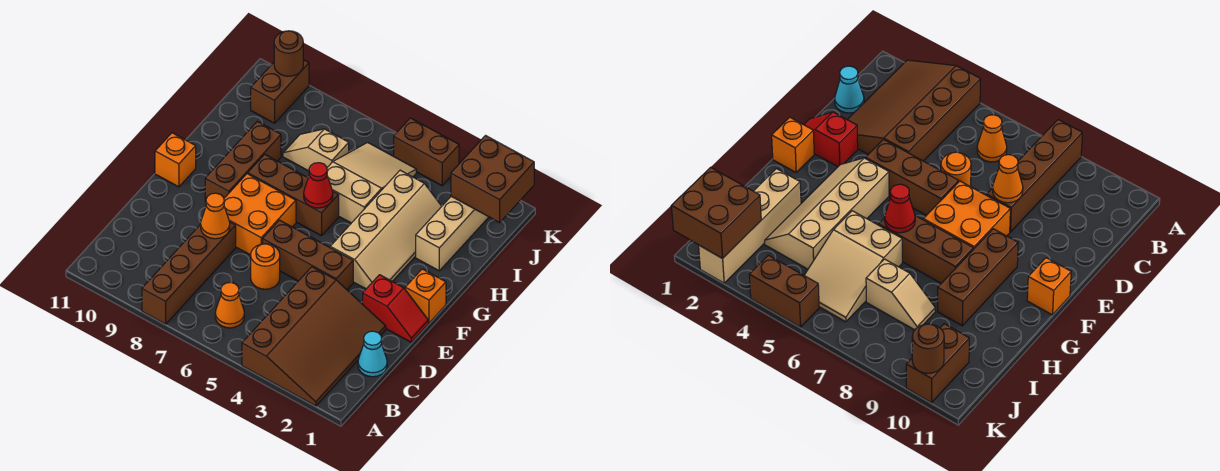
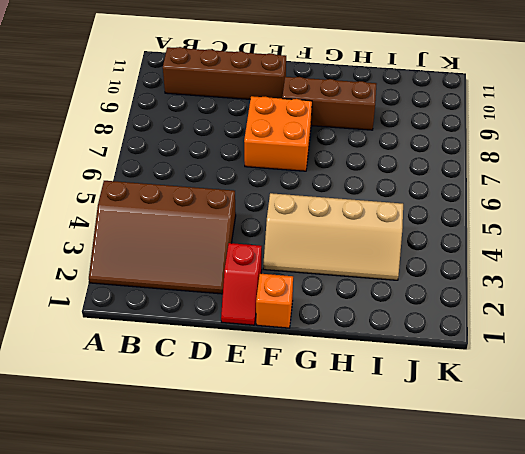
brown 1x4 brick [163,47,286,99] -> brown 1x4 brick moved to [142,222,236,324]
none -> orange 1x1 cone [215,282,244,328]
none -> cyan 1x1 cone [358,331,387,377]
none -> orange 1x1 round brick [251,244,280,289]

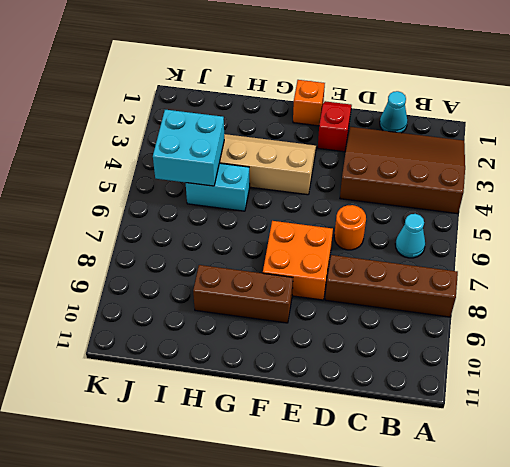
cyan 1x1 cone [395,214,425,258] -> orange 1x1 cone [215,282,244,328]
cyan 1x2 brick [186,163,250,211] -> tan 2x3 slope [327,142,416,223]
cyan 2x2 brick [153,110,224,186] -> none
none -> brown 1x3 brick [263,220,353,290]
none -> orange 1x1 brick [155,133,196,187]
none -> brown 1x3 brick [248,154,339,236]

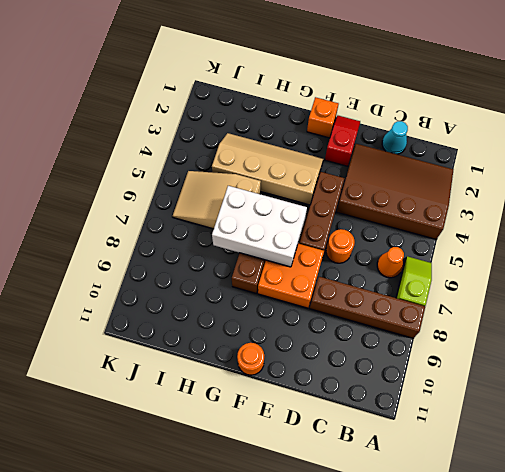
lime 1x2 slope [396,256,432,306] -> none
white 2x3 brick [212,186,307,267] -> red 1x1 cone [304,163,333,208]
orange 1x1 round brick [237,343,264,375] -> orange 1x1 brick [155,133,196,187]
none -> brown 1x3 brick [205,121,281,201]
none -> tan 1x4 brick [416,196,488,271]
none -> tan 1x2 slope [283,129,349,171]

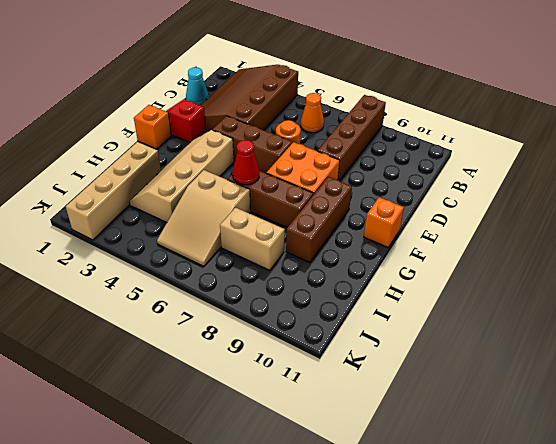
tan 1x2 brick [220,208,285,270] -> tan 1x2 slope [283,129,349,171]
none -> brown 1x2 brick [251,60,309,123]
none -> brown 1x2 brick [394,118,459,186]
none -> orange 1x1 cone [201,193,230,239]

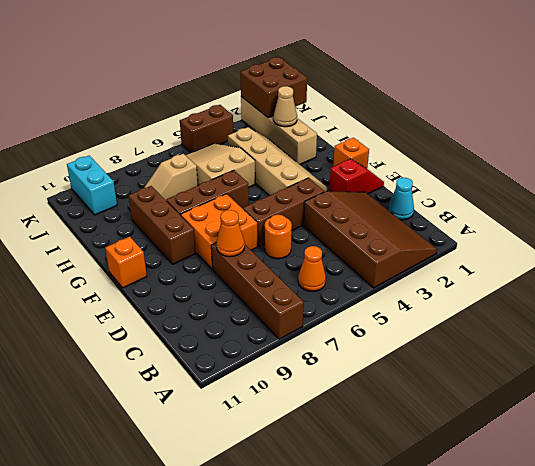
tan 1x1 cone [274,86,297,127] -> none
cyan 1x2 brick [67,156,117,215] -> brown 1x2 brick [251,60,309,123]
none -> red 1x1 cone [304,163,333,208]
none -> brown 1x1 round brick [274,31,303,76]

